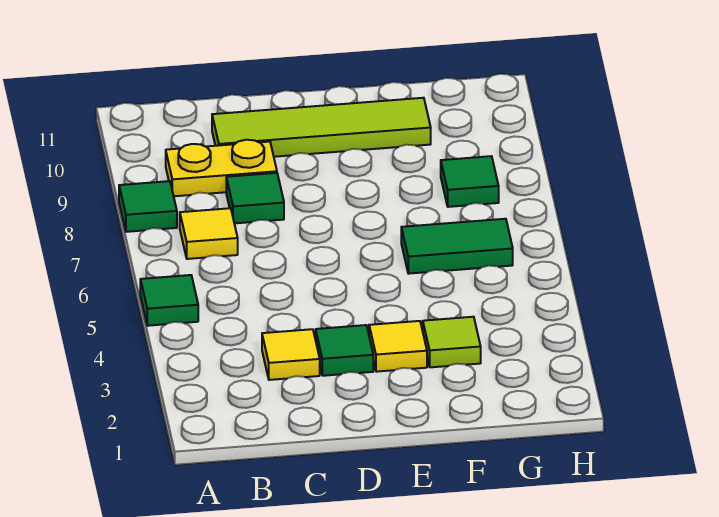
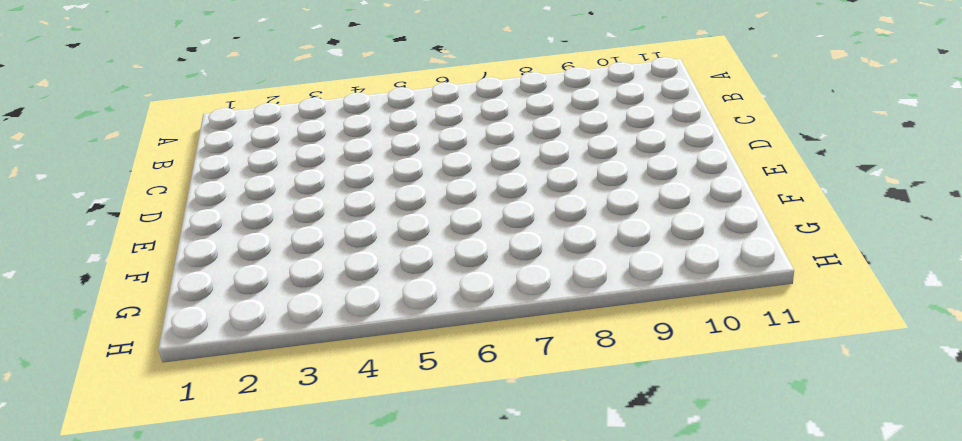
none -> green 1x1 tile [140,275,198,326]
none -> green 1x1 tile [119,181,177,232]
none -> yellow 1x1 tile [180,208,238,259]

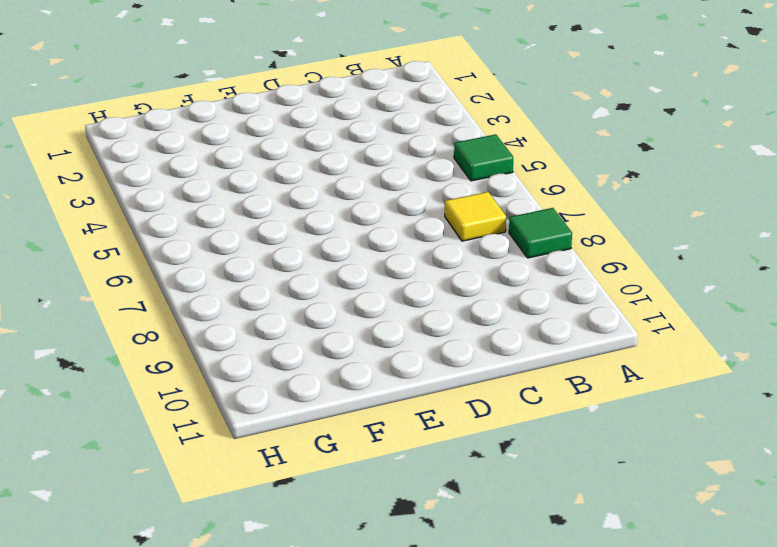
none -> yellow 1x2 plate [166,140,277,196]
none -> yellow 1x1 tile [262,329,320,380]
none -> green 1x1 tile [226,173,284,223]

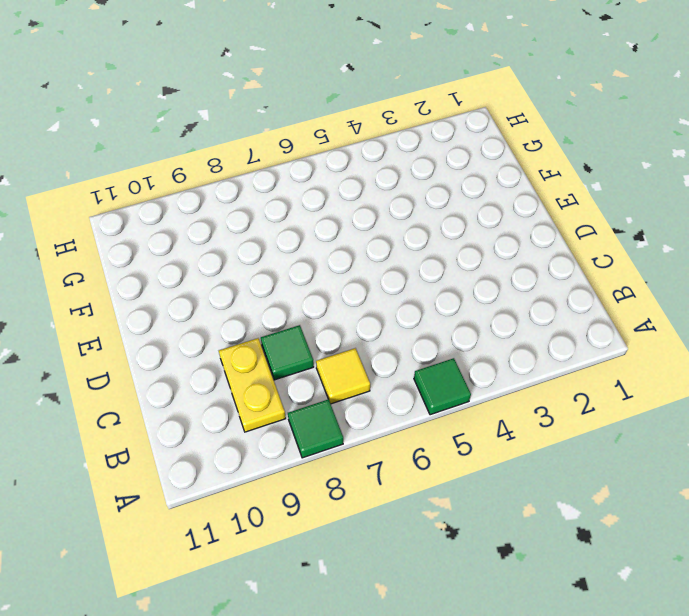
none -> yellow 1x1 tile [262,329,320,380]
none -> lime 1x4 tile [212,98,431,157]
none -> green 1x1 tile [316,325,373,376]

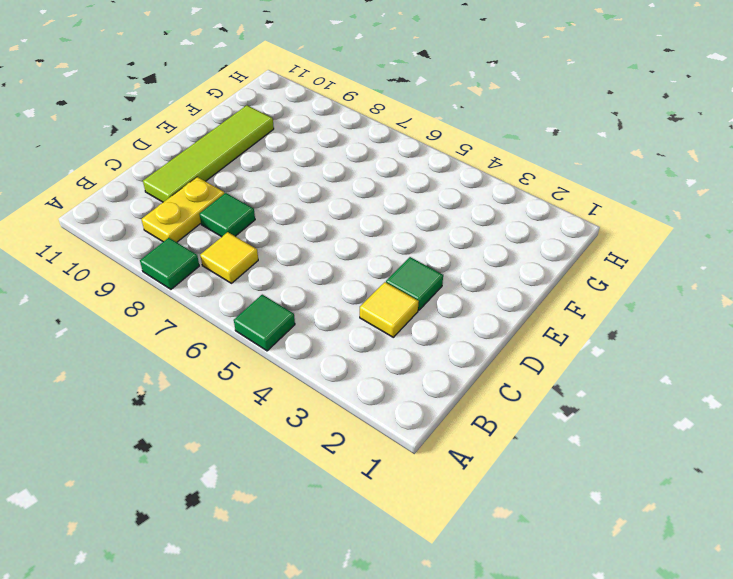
none -> yellow 1x1 tile [369,321,427,372]
none -> lime 1x1 tile [423,317,481,367]
none -> green 1x2 tile [401,219,513,274]

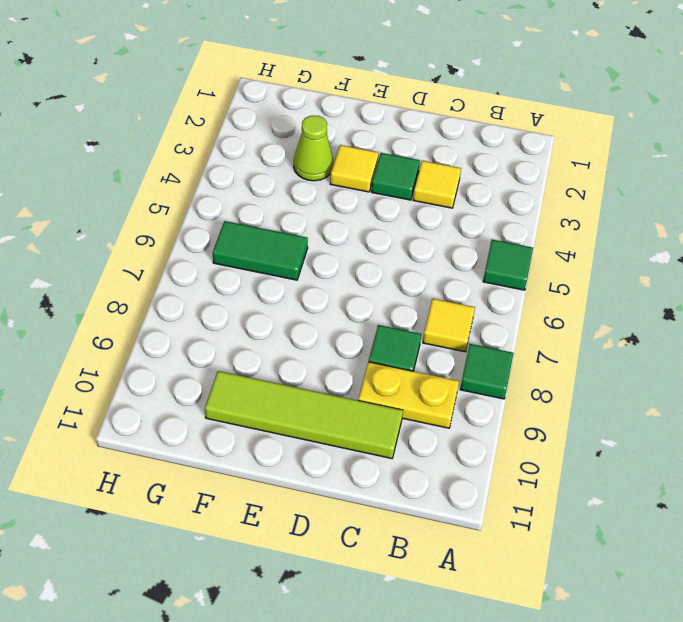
lime 1x1 cone [294,116,333,181] -> lime 1x1 tile [423,317,481,367]
none -> green 1x1 tile [441,156,499,207]

